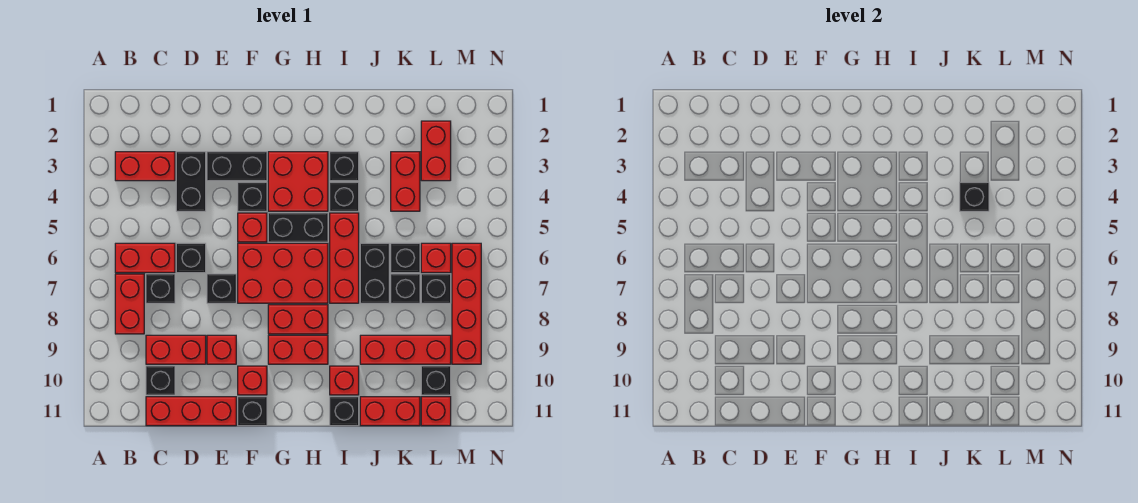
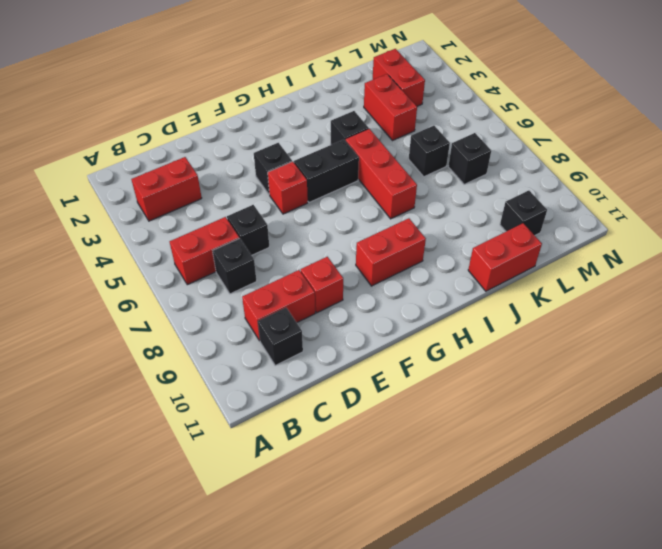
none -> red 1x2 brick [115,274,144,334]
none -> red 1x3 brick [146,397,236,426]
none -> black 1x2 brick [176,152,206,211]
none -> black 1x2 brick [207,152,267,181]

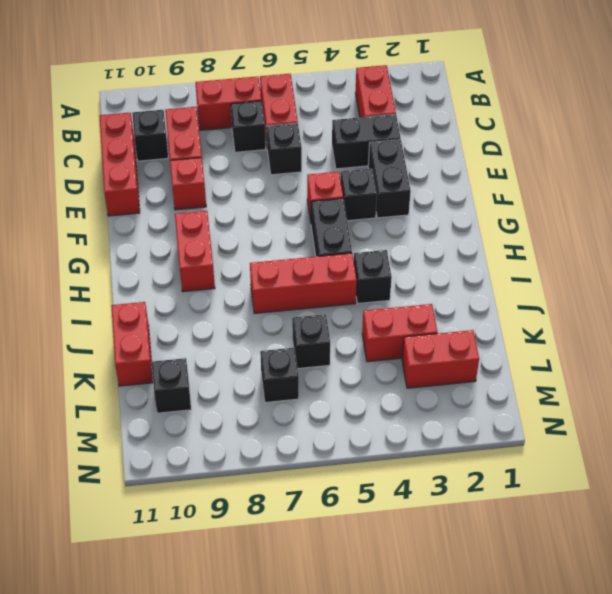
none -> black 1x1 brick [207,274,236,303]
none -> red 2x3 brick [238,243,328,303]
none -> red 1x1 brick [238,366,267,395]
none -> black 1x1 brick [238,397,267,426]

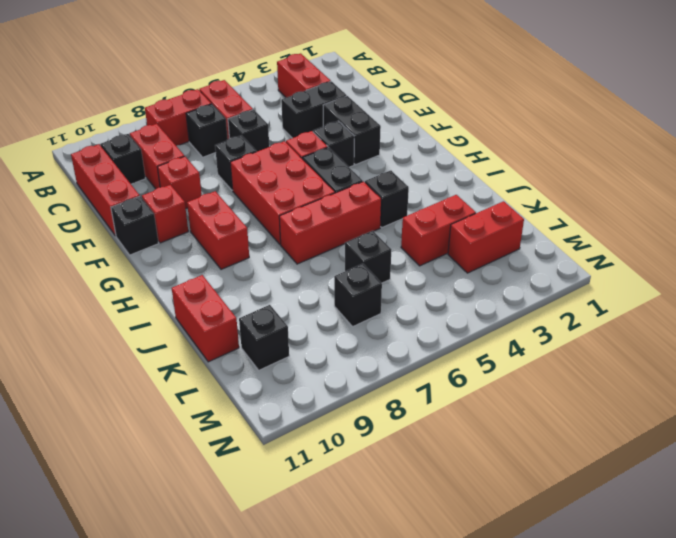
none -> red 2x2 brick [268,152,328,211]
none -> red 1x2 brick [268,305,328,334]
none -> black 1x1 brick [330,152,359,181]
none -> red 1x1 brick [330,366,359,395]

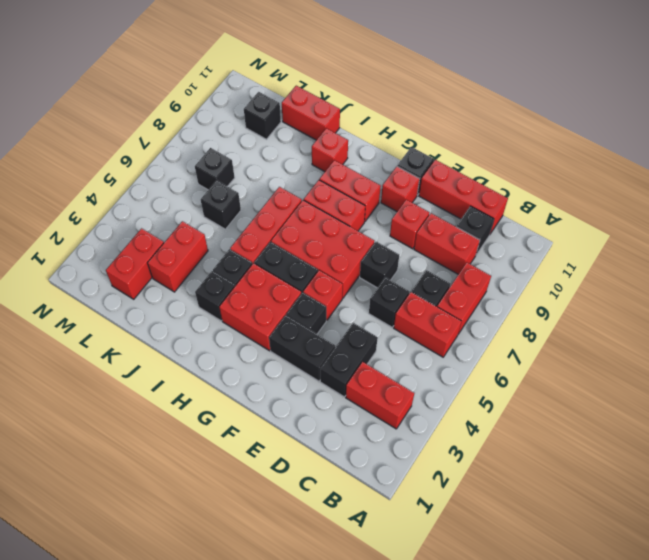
none -> black 1x1 brick [330,397,359,426]
none -> black 1x2 brick [360,243,389,303]
none -> red 1x3 brick [360,335,451,364]
none -> black 1x1 brick [391,274,420,303]

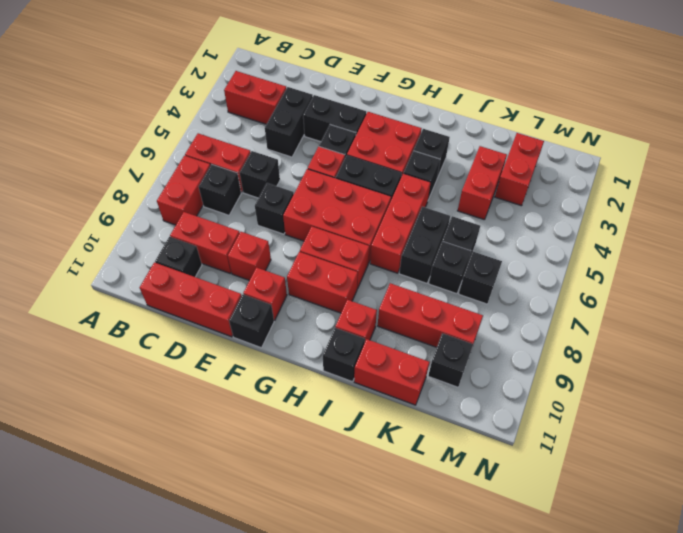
none -> red 1x1 brick [421,243,451,273]
none -> red 1x1 brick [421,397,451,426]
none -> red 1x4 brick [452,243,481,364]
none -> black 1x1 brick [960,182,989,211]

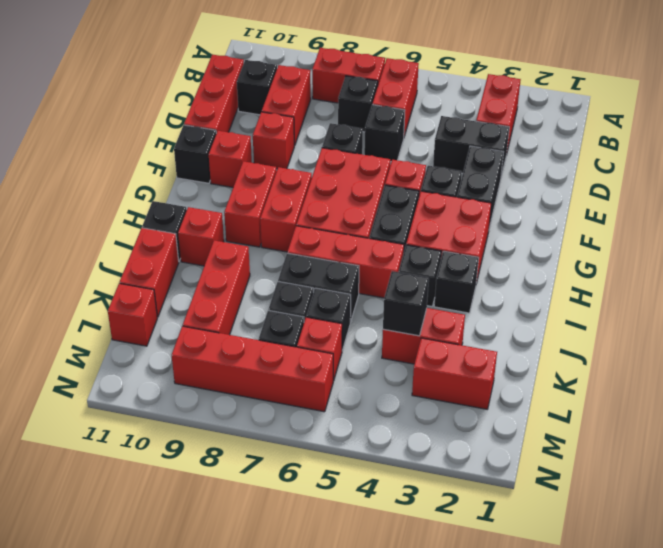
none -> black 1x1 brick [421,366,451,395]

